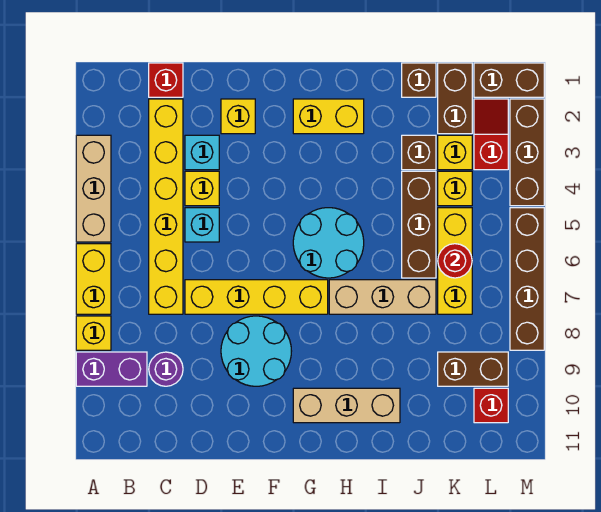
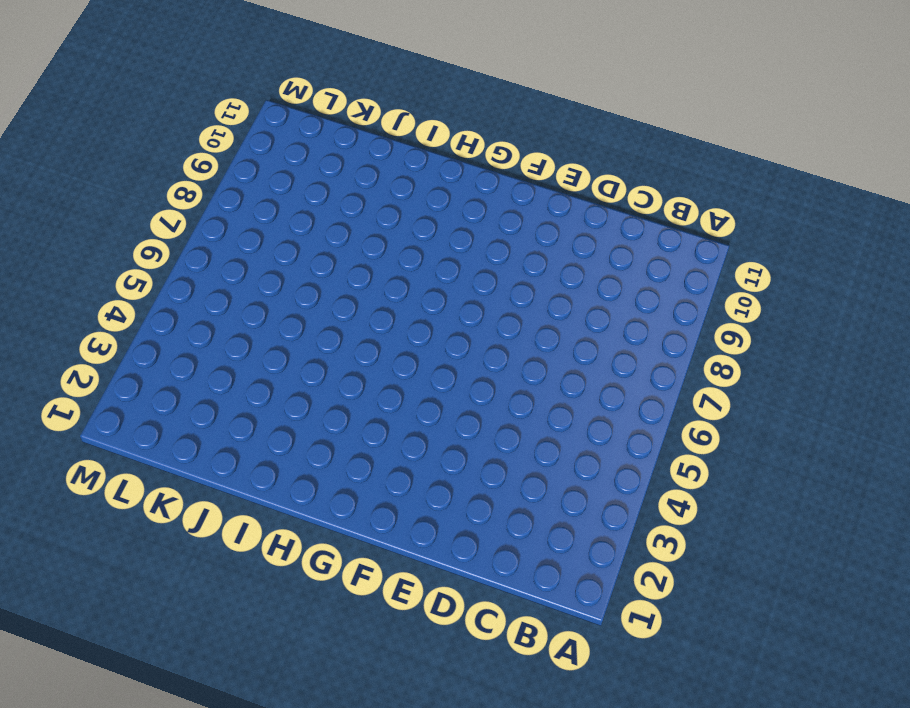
none -> tan 1x3 brick [76,135,111,242]
none -> yellow 1x2 brick [76,244,111,314]
none -> yellow 1x1 brick [76,316,111,350]
none -> purple 1x2 brick [76,352,147,386]

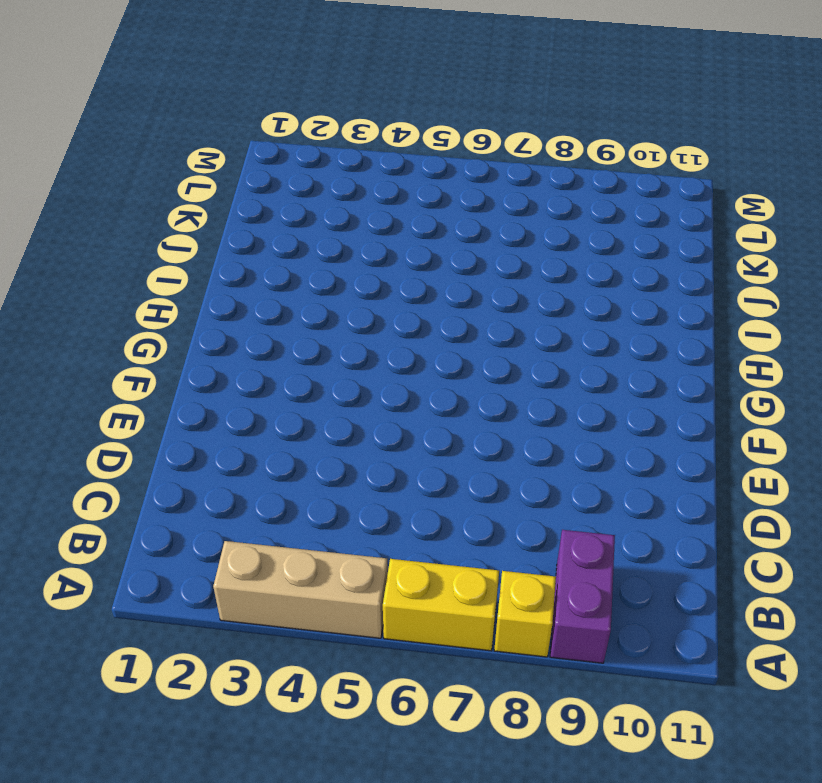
none -> red 1x1 brick [149,63,183,97]
none -> yellow 1x6 brick [149,99,183,314]
none -> purple 1x1 round brick [149,352,183,386]
none -> cyan 1x1 brick [185,135,219,170]

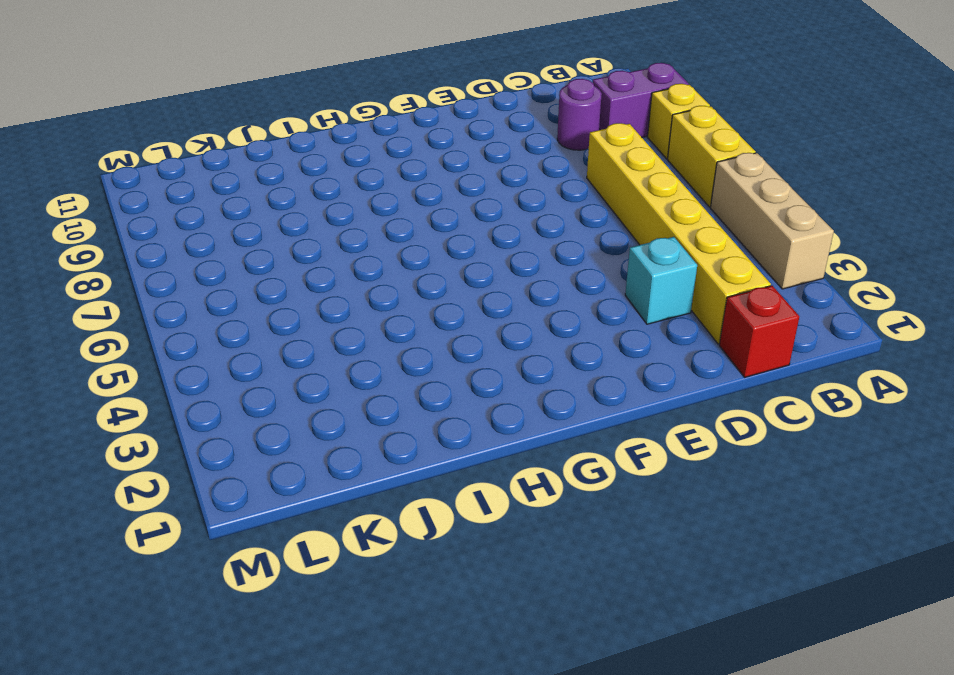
none -> yellow 1x1 brick [185,171,219,206]
none -> cyan 1x1 brick [185,208,219,242]
none -> yellow 1x4 brick [185,280,328,314]
none -> yellow 1x1 brick [221,99,255,134]

